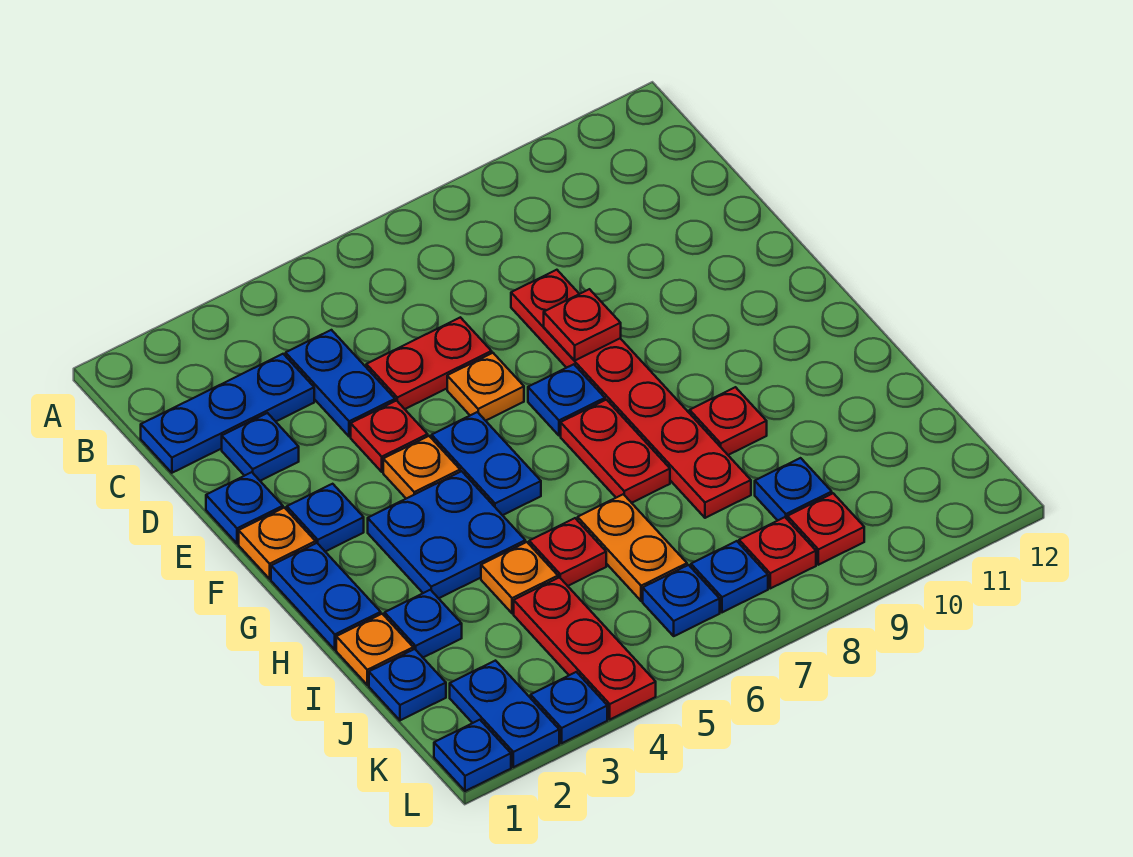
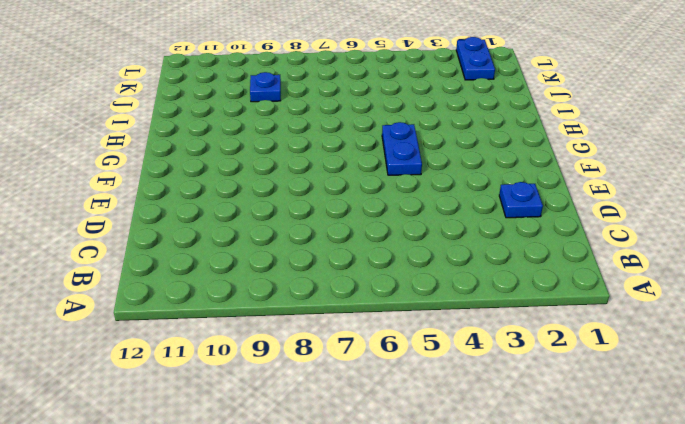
none -> blue 1x3 plate [141,354,314,473]
none -> blue 1x2 plate [286,330,395,437]
none -> red 1x2 plate [366,317,492,409]
none -> red 1x6 plate [511,270,751,518]

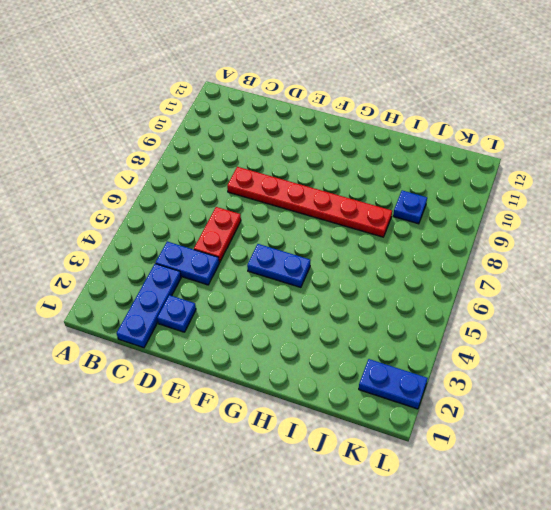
none -> blue 1x1 plate [206,472,283,544]
none -> red 1x1 plate [351,401,428,472]
none -> orange 1x1 plate [447,353,524,421]
none -> orange 1x1 plate [239,508,316,579]

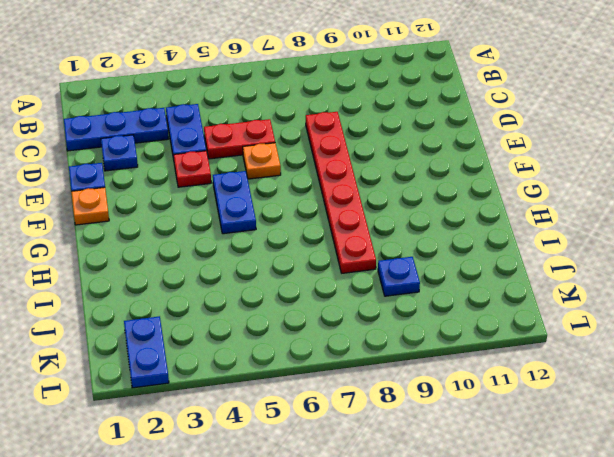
none -> blue 1x1 plate [287,484,364,552]
none -> orange 1x1 plate [383,436,460,499]
none -> blue 1x1 plate [528,364,605,436]
none -> blue 1x2 plate [271,543,381,650]

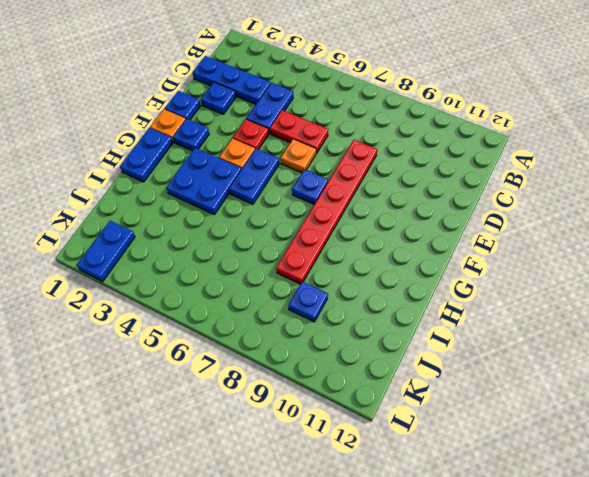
none -> red 1x2 plate [561,400,670,503]
none -> red 1x1 plate [690,387,767,455]
none -> orange 1x1 plate [336,614,413,685]
none -> blue 1x1 plate [385,590,462,657]

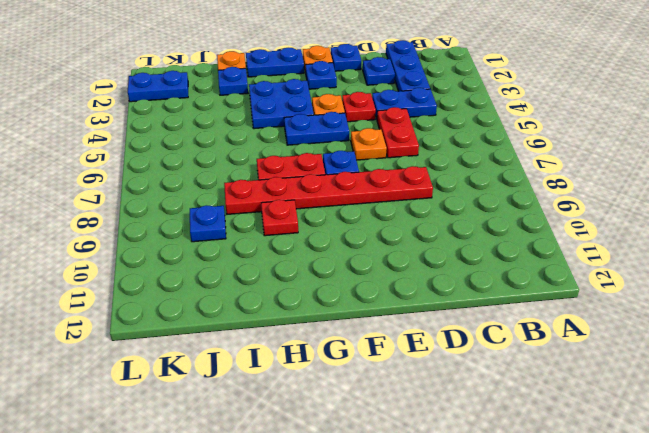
none -> orange 1x1 plate [481,542,558,613]
none -> red 1x1 plate [529,518,606,586]
none -> orange 1x2 plate [578,494,687,601]
none -> blue 1x1 plate [369,649,446,720]

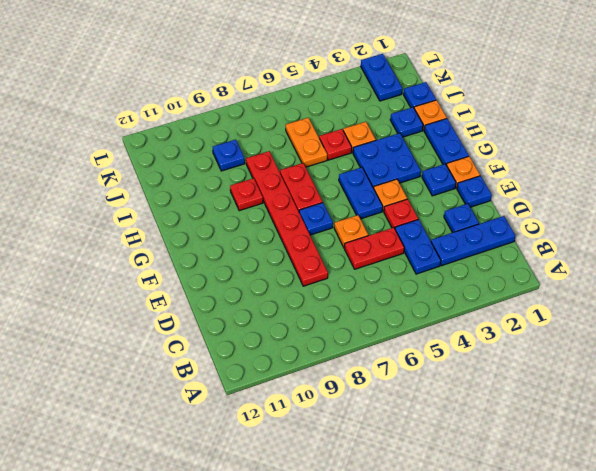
none -> red 1x3 plate [514,577,656,719]
none -> blue 1x1 plate [643,565,720,636]
none -> blue 1x1 plate [691,541,768,612]
none -> red 1x1 plate [739,517,816,588]

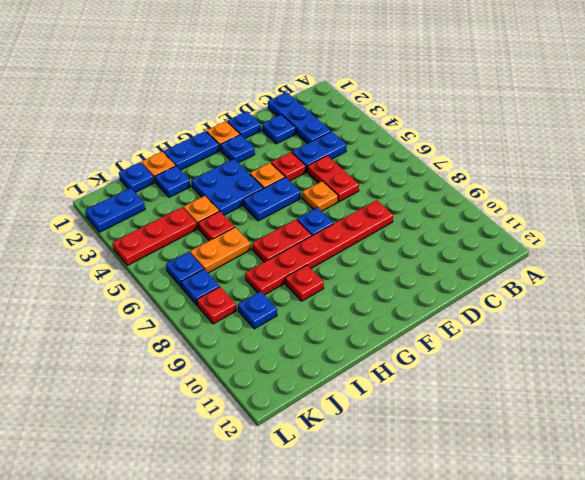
none -> red 1x1 plate [787,493,864,565]
none -> blue 1x1 plate [434,720,511,791]
none -> blue 1x1 plate [531,672,607,743]
none -> red 1x1 plate [544,289,621,361]

